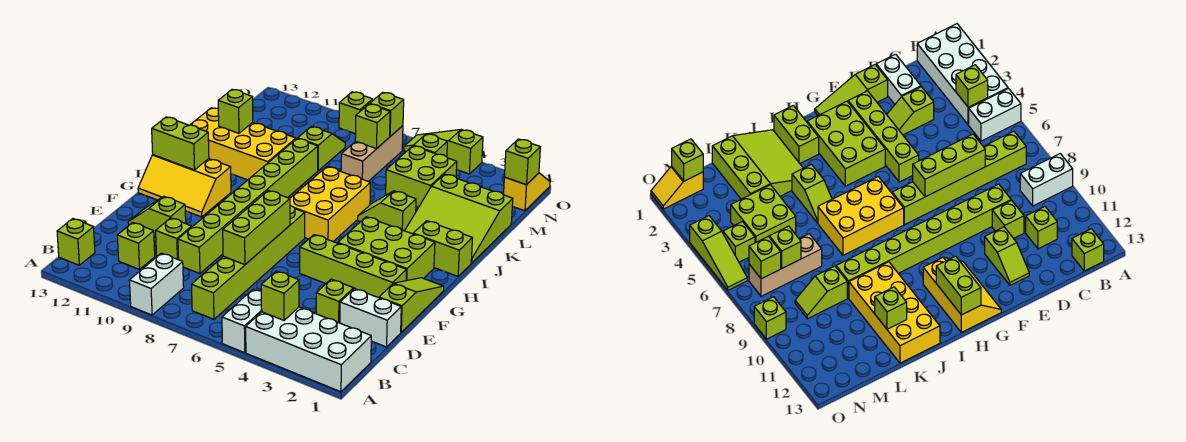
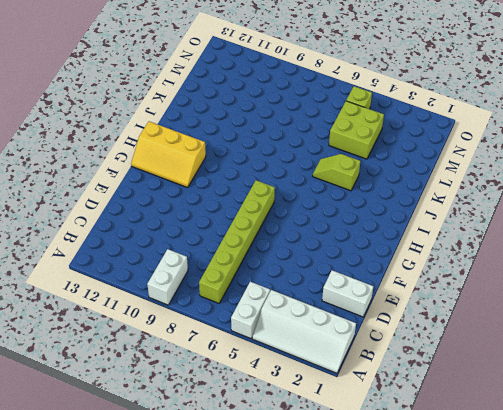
white 2x4 slope [252,290,356,373] -> white 2x4 brick [246,307,371,392]
none -> lime 1x1 brick [57,219,95,265]
none -> lime 1x1 brick [117,223,155,269]
none -> lime 1x2 slope [316,279,355,323]
none -> lime 1x8 brick [178,139,318,274]

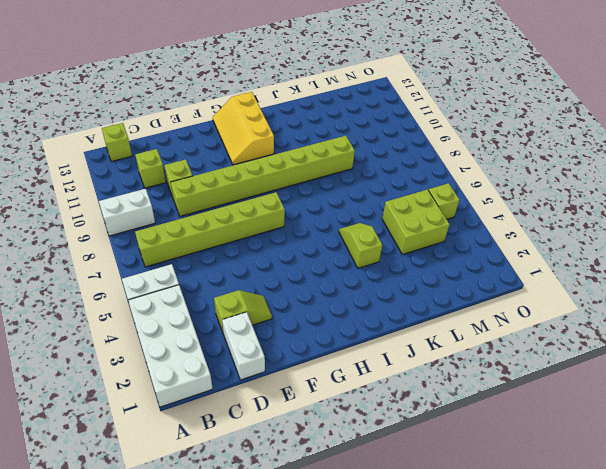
none -> lime 1x3 slope [379,278,444,332]
none -> lime 1x2 slope [128,196,186,237]
none -> lime 1x4 brick [300,235,406,298]
none -> lime 2x3 brick [338,217,435,281]

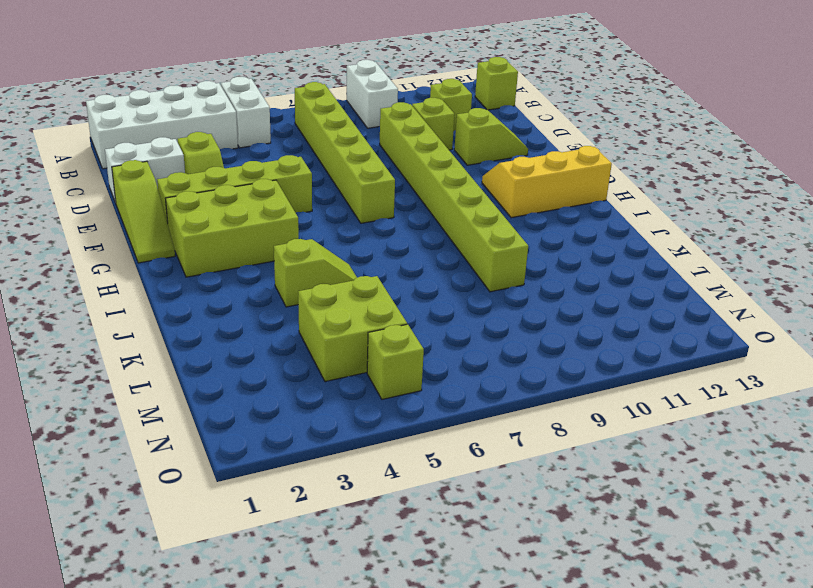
none -> yellow 2x3 brick [290,167,371,241]
none -> lime 1x2 brick [413,221,472,276]
none -> lime 3x3 slope [405,174,513,263]
none -> yellow 2x4 brick [190,108,296,180]

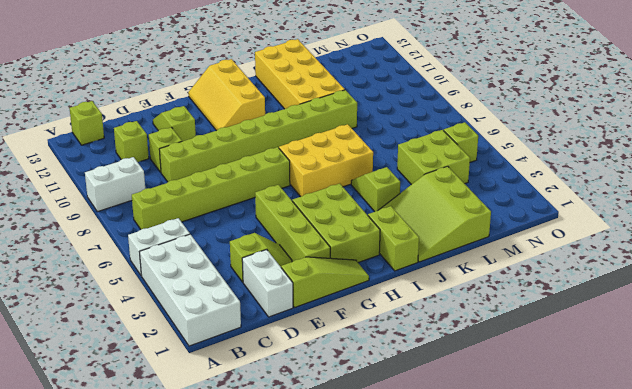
none -> tan 1x3 brick [341,126,403,181]
none -> lime 1x2 slope [298,126,345,171]
none -> yellow 1x2 slope [504,173,550,211]
none -> lime 1x3 slope [404,130,483,174]

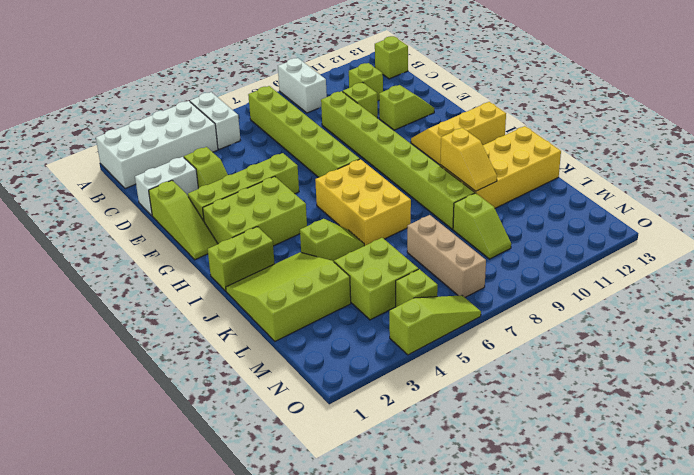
yellow 1x2 slope [440,128,497,191] -> yellow 1x2 slope moved to [504,173,550,211]
none -> lime 1x1 brick [339,92,373,134]
none -> lime 1x1 brick [261,271,299,320]
none -> lime 1x3 brick [223,191,290,265]
none -> lime 1x2 brick [152,117,209,170]

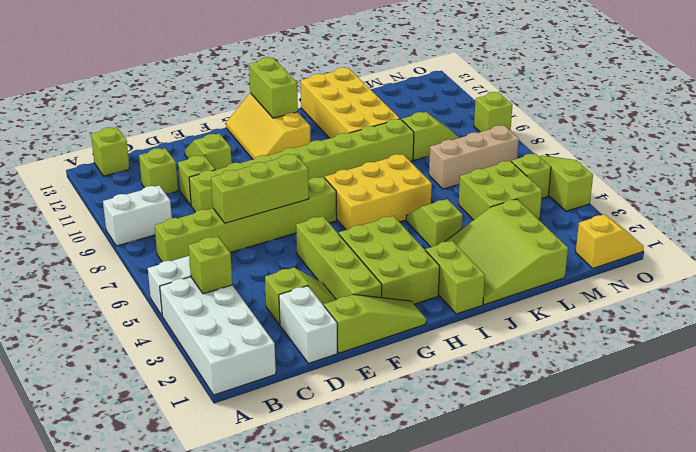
none -> lime 1x1 brick [218,89,253,133]
none -> lime 1x1 brick [355,104,390,149]
none -> lime 1x1 brick [504,139,540,185]
none -> lime 1x1 brick [370,92,404,136]

